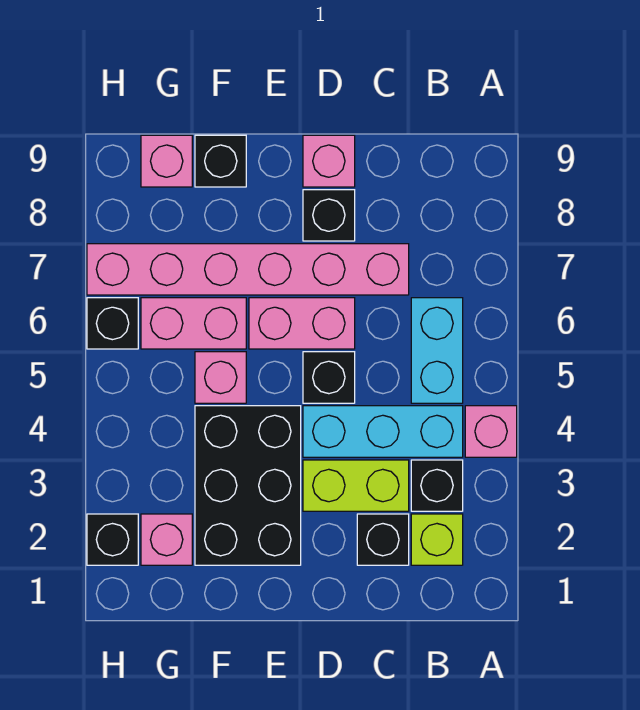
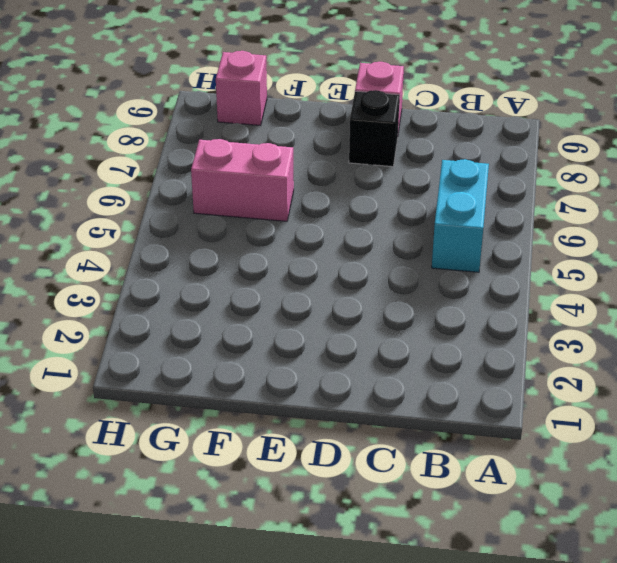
none -> pink 1x1 brick [465,406,517,457]
none -> lime 1x1 brick [411,514,463,565]
none -> black 1x1 brick [411,460,463,511]

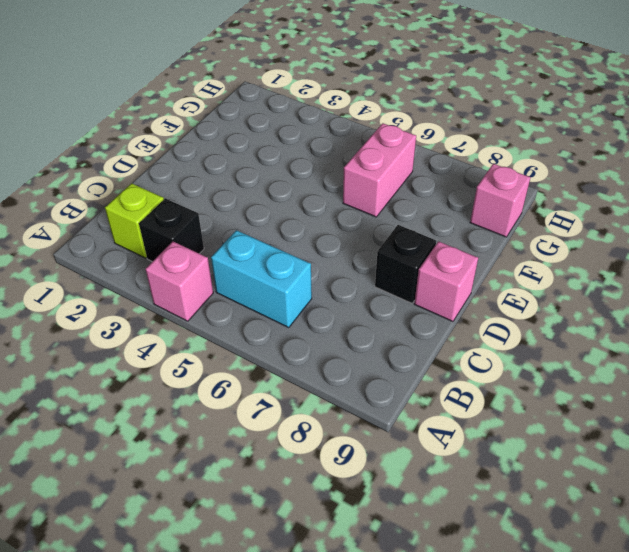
none -> cyan 1x3 brick [303,406,463,457]
none -> black 1x1 brick [357,514,409,565]
none -> lime 1x2 brick [303,460,409,511]

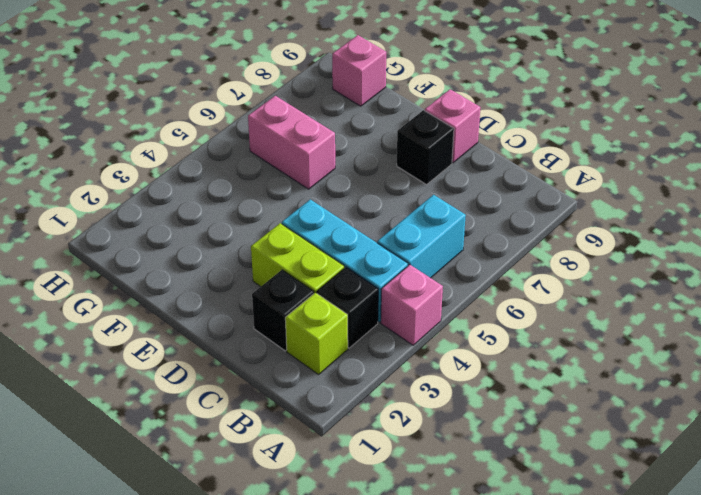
none -> pink 1x6 brick [87,244,409,295]
none -> black 1x1 brick [303,352,355,403]
none -> pink 1x2 brick [249,298,355,349]

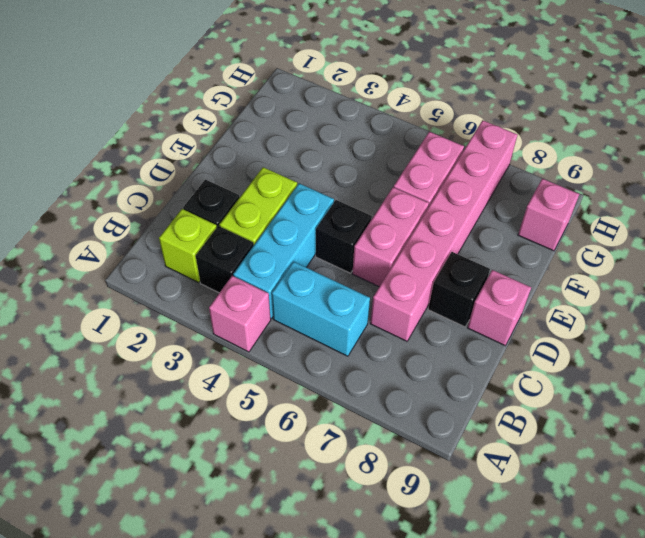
none -> black 2x3 brick [195,406,301,565]
none -> pink 1x1 brick [195,352,246,403]
none -> black 1x1 brick [195,135,246,187]

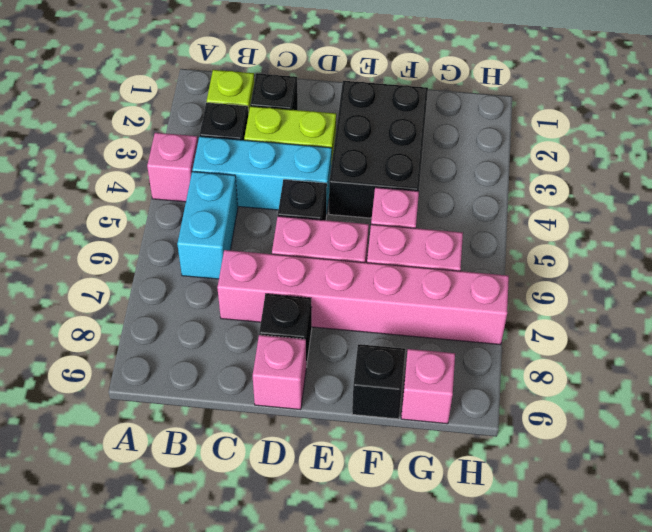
none -> pink 1x1 brick [141,514,192,565]
none -> black 1x1 brick [87,514,138,565]
none -> black 1x1 brick [87,298,138,349]

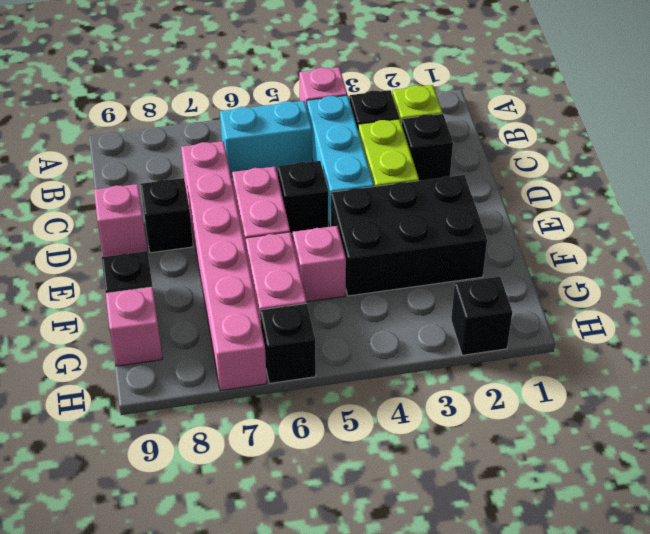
none -> pink 1x1 brick [141,514,192,565]

